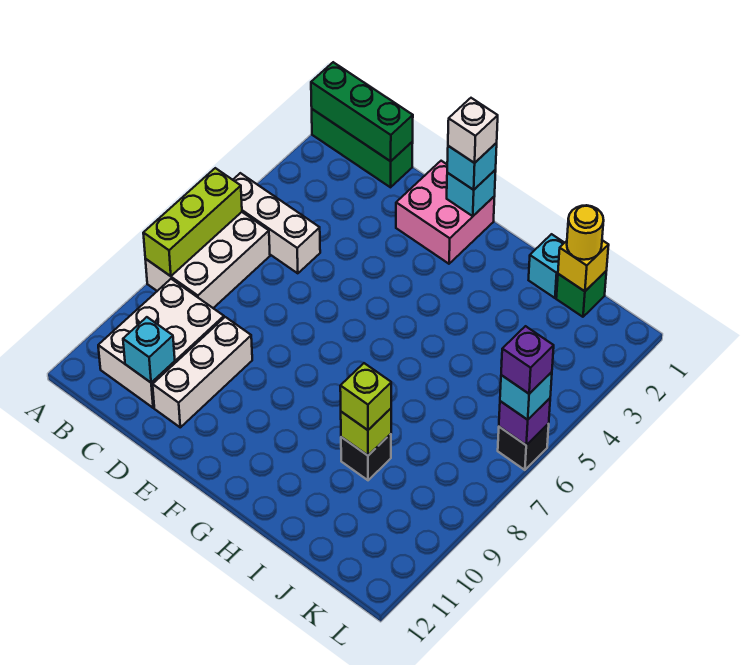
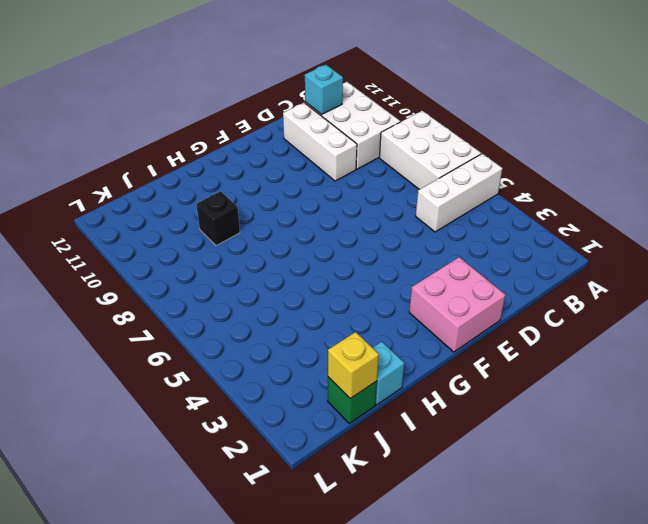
none -> green 1x3 brick [312,109,413,187]
none -> black 1x1 brick [498,424,549,470]
none -> green 1x3 brick [311,62,413,161]

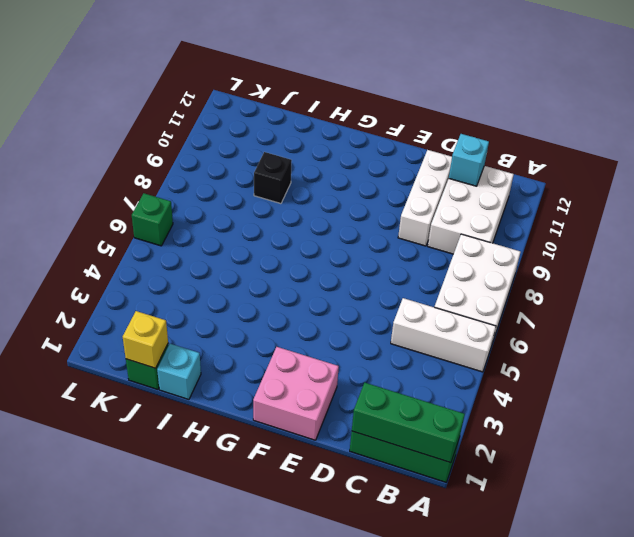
green 1x1 brick [132,193,173,246] -> black 1x1 brick [498,424,549,470]
none -> lime 1x3 brick [143,168,242,276]
none -> cyan 1x1 brick [447,170,496,216]
none -> lime 1x1 brick [341,409,391,455]

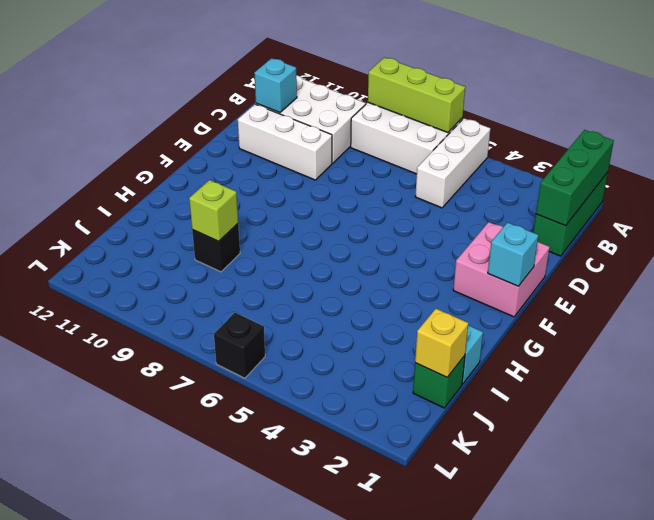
none -> purple 1x1 brick [499,398,550,445]
none -> cyan 1x1 brick [447,143,497,190]
none -> lime 1x1 brick [340,363,391,430]

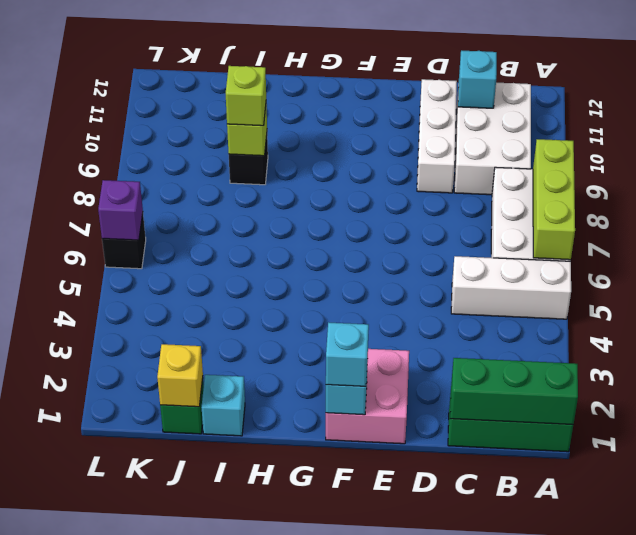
none -> yellow 1x1 round brick [567,205,604,260]
none -> cyan 1x1 brick [500,372,552,420]
none -> white 1x1 brick [448,98,498,163]

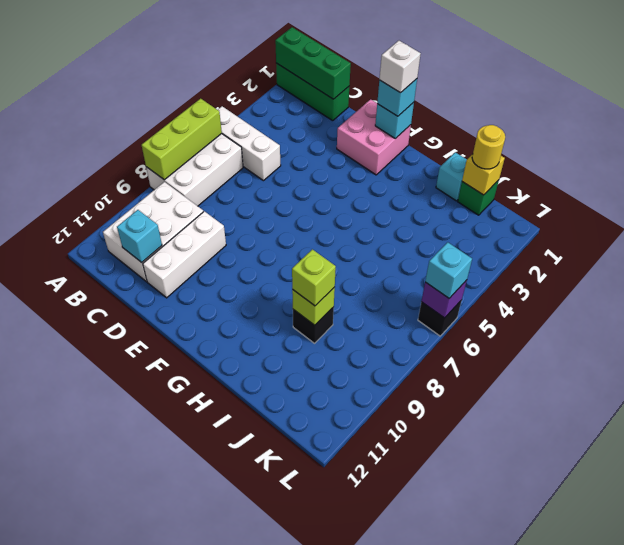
none -> purple 1x1 brick [501,326,554,394]

